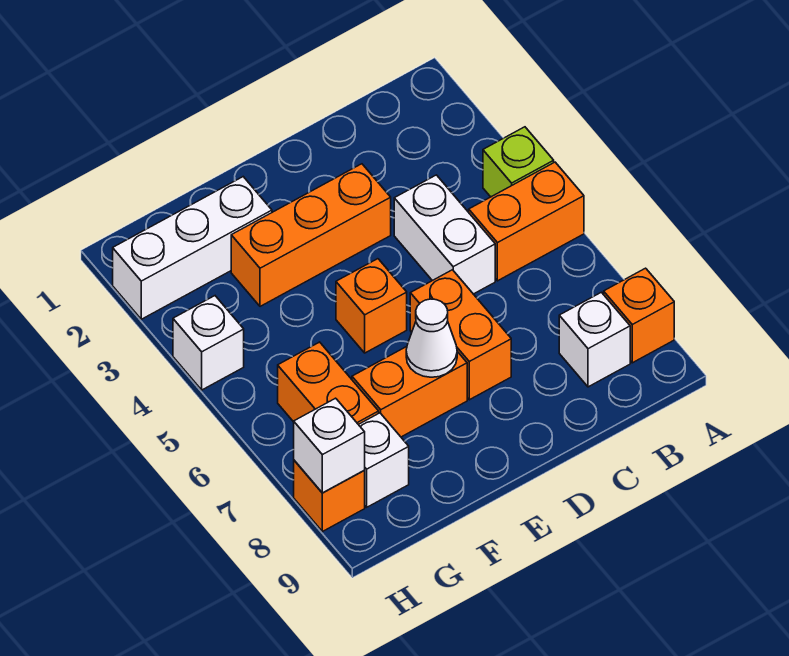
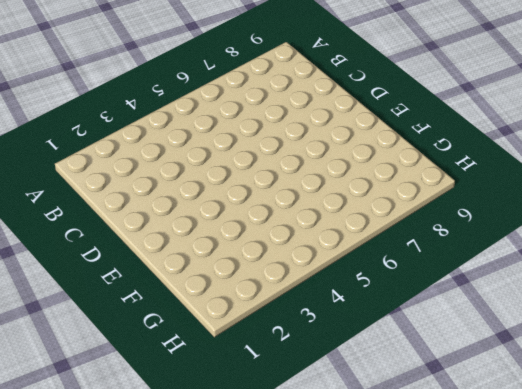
none -> lime 1x1 brick [483,127,554,197]
none -> orange 1x2 brick [469,162,584,281]
none -> orange 1x1 brick [604,268,674,363]

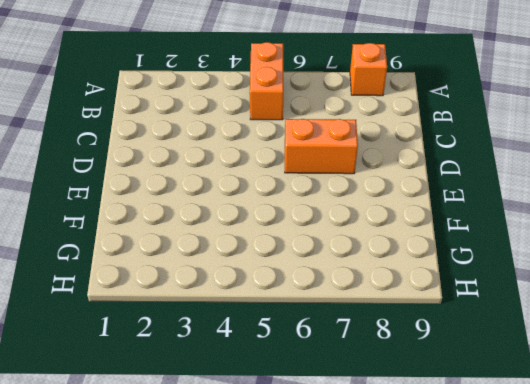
none -> lime 1x1 brick [483,127,554,197]
none -> white 1x1 brick [559,292,630,387]
none -> white 1x2 brick [394,175,495,294]

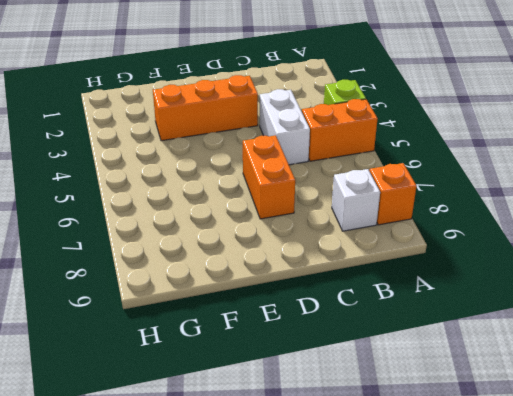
none -> orange 1x1 brick [336,259,407,353]
none -> orange 1x2 brick [352,347,467,437]
none -> white 1x3 brick [113,177,272,319]

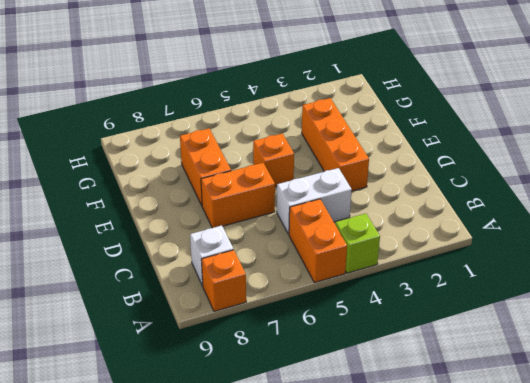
none -> white 1x3 brick [113,177,272,319]
none -> orange 1x2 brick [278,342,379,424]
none -> white 1x1 brick [358,413,409,507]

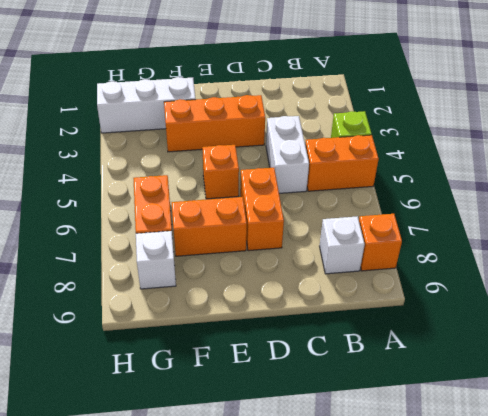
none -> white 1x1 brick [173,296,244,390]
none -> orange 1x1 brick [294,460,365,532]
none -> white 1x1 cone [406,299,457,377]

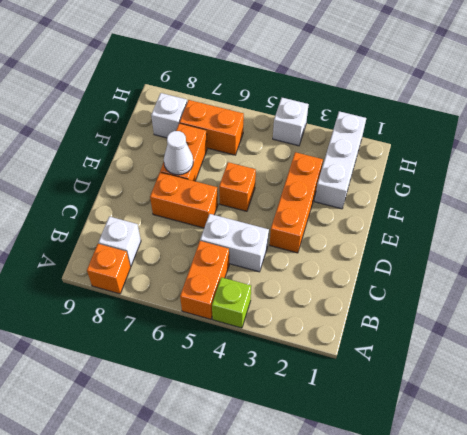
none -> orange 1x1 brick [294,460,365,532]
none -> white 1x1 brick [294,398,365,493]

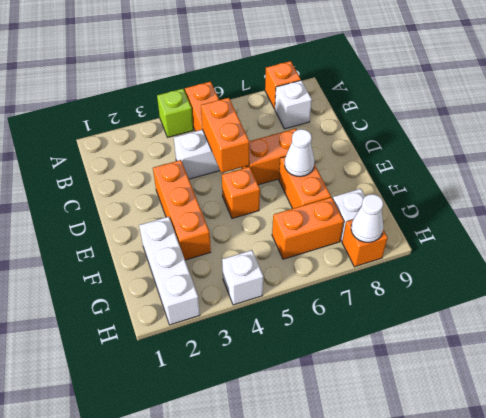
orange 1x2 brick [201,98,249,173] -> none
white 1x1 cone [351,194,383,243] -> white 1x1 brick [294,398,365,493]

